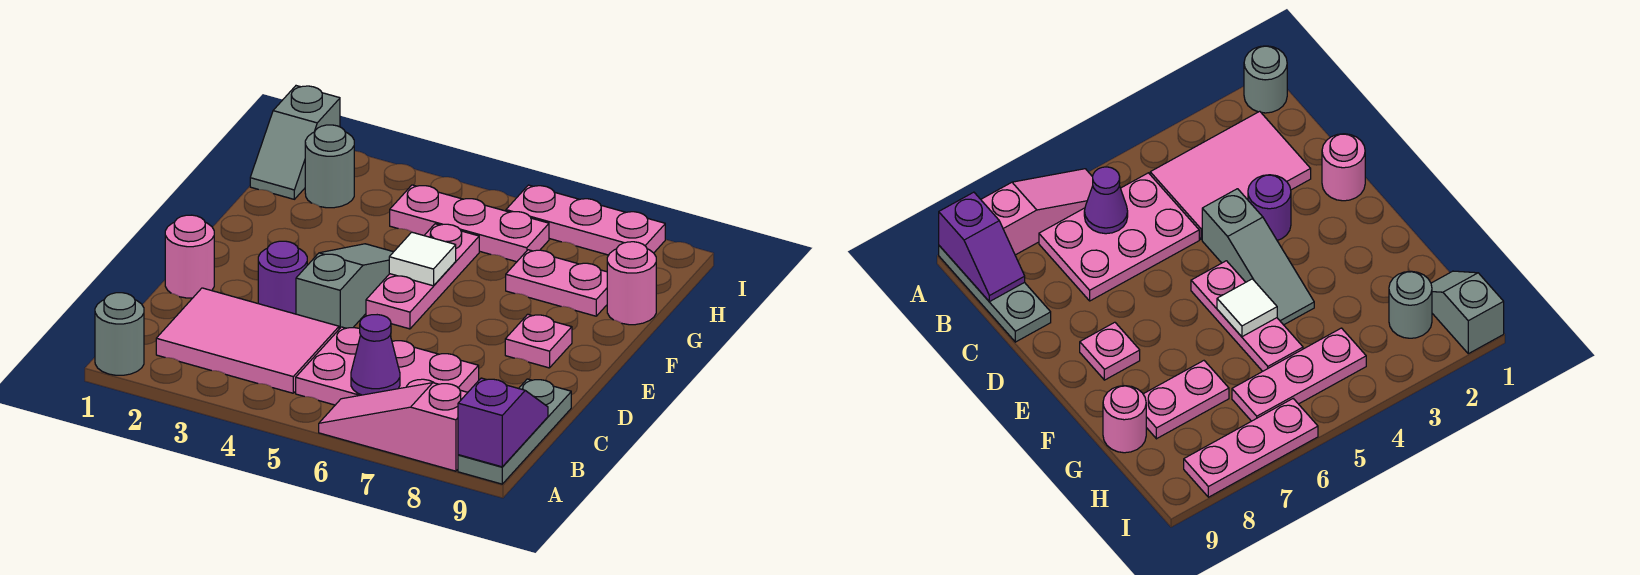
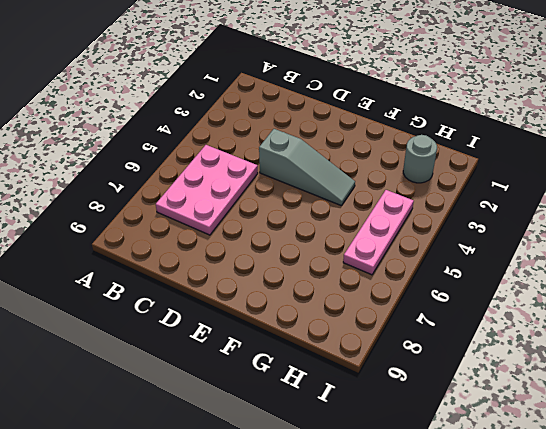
none -> grey 1x1 round brick [95,293,144,375]
none -> pink 1x3 slope [319,383,468,471]
none -> grey 1x3 plate [458,379,571,484]

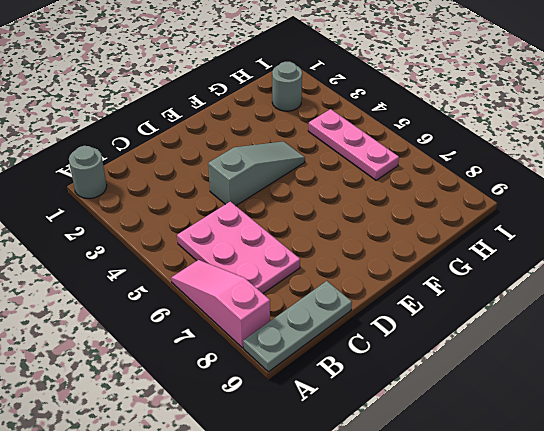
none -> pink 2x3 tile [156,288,339,393]
none -> pink 1x1 round brick [165,215,214,298]
none -> purple 1x1 round brick [258,241,307,314]

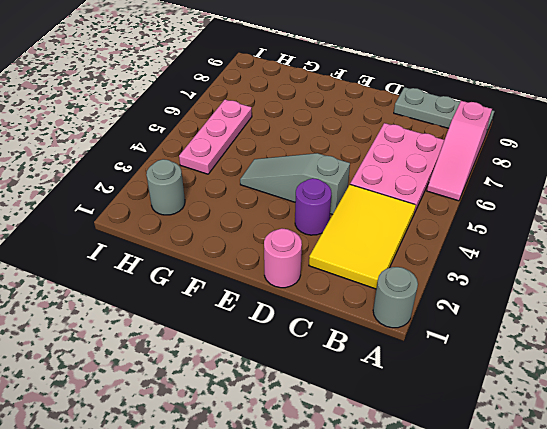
yellow 2x3 tile [309,185,416,289] -> pink 2x3 tile [156,288,339,393]
none -> pink 1x3 plate [366,224,479,329]
none -> pink 1x1 plate [505,314,572,368]
none -> pink 1x2 plate [506,250,607,316]

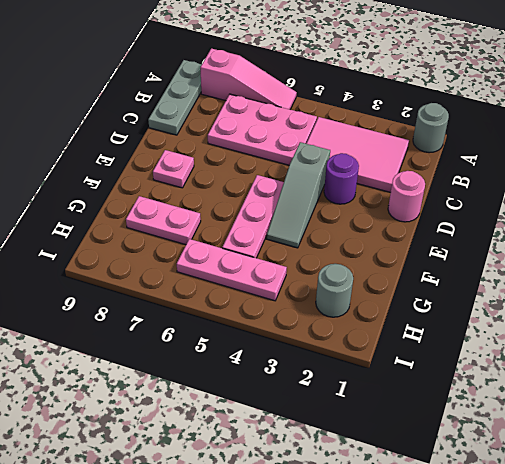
none -> pink 1x1 round brick [607,242,656,325]
none -> grey 1x2 slope [250,86,340,199]
none -> pink 1x3 plate [506,185,665,255]

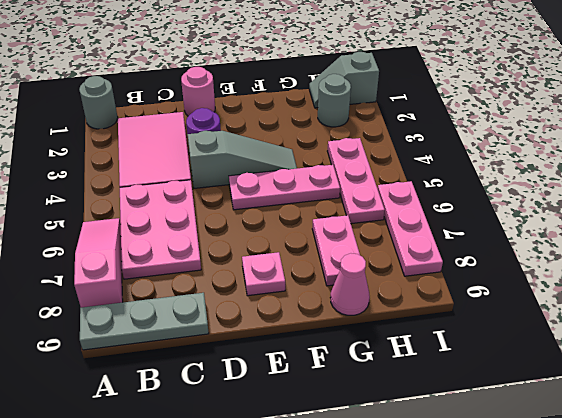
pink 1x1 cone [330,253,370,315] -> pink 1x1 round brick [607,242,656,325]
none -> purple 1x2 slope [458,378,548,467]
none -> purple 1x1 cone [351,315,400,395]
none -> white 1x1 tile [389,232,456,286]

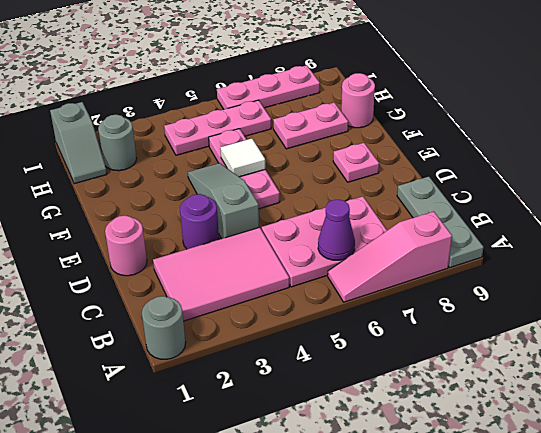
none -> purple 1x2 slope [458,378,548,467]

